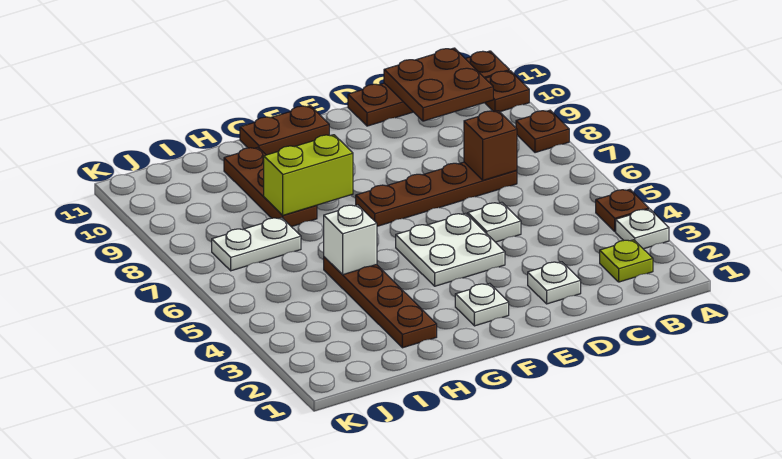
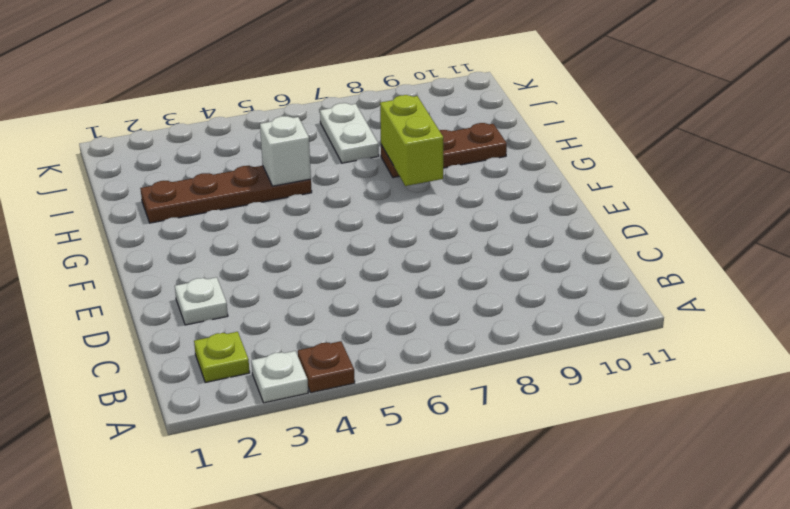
none -> brown 1x1 plate [516,110,569,153]
none -> brown 1x1 plate [485,71,529,112]
none -> brown 1x4 plate [348,51,509,126]

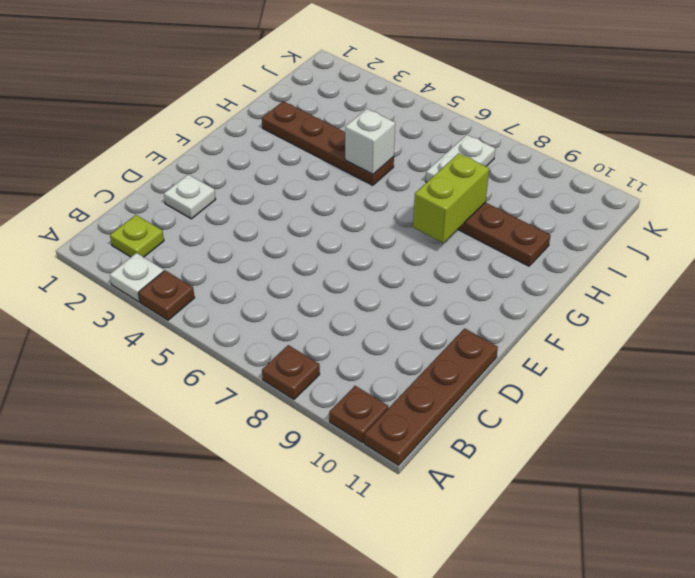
none -> brown 1x4 plate [356,162,517,226]
none -> white 1x1 plate [468,202,521,242]
none -> white 2x2 plate [396,213,505,286]

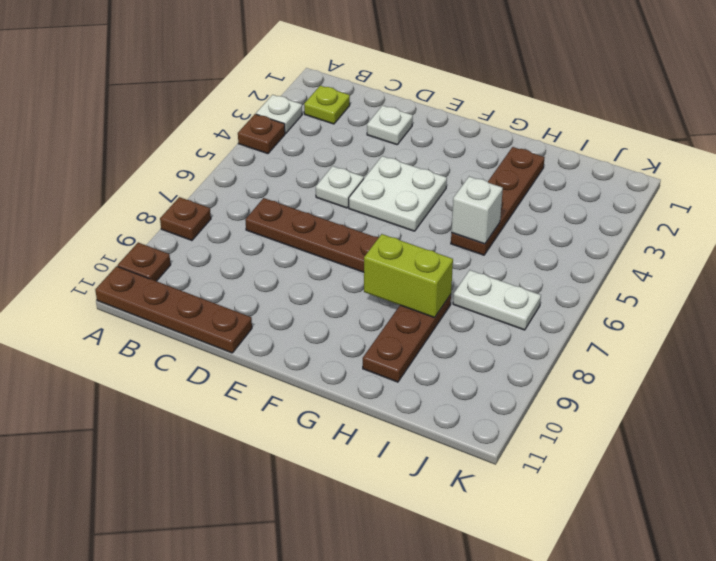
none -> white 1x1 plate [455,283,509,326]
none -> brown 1x2 plate [240,106,329,155]
none -> brown 2x2 plate [384,48,493,121]

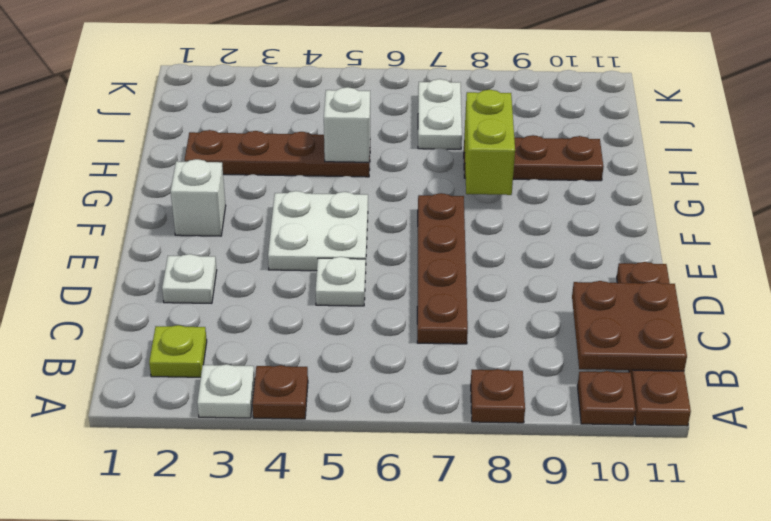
white 1x1 brick [171,159,226,236] -> white 1x1 plate [455,283,509,326]
none -> brown 1x2 plate [240,106,329,155]
none -> brown 1x1 brick [464,111,517,180]

